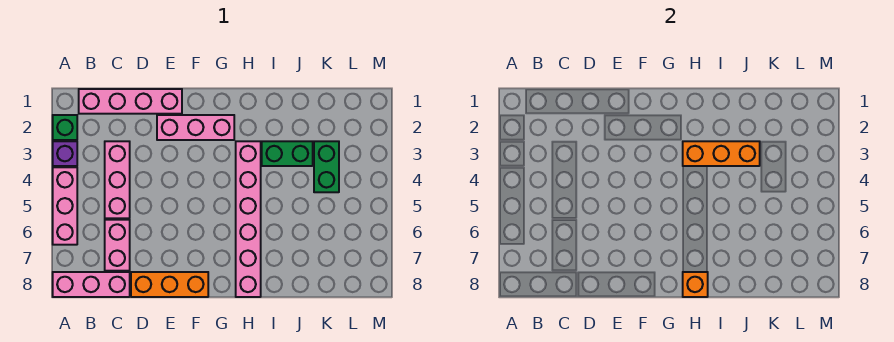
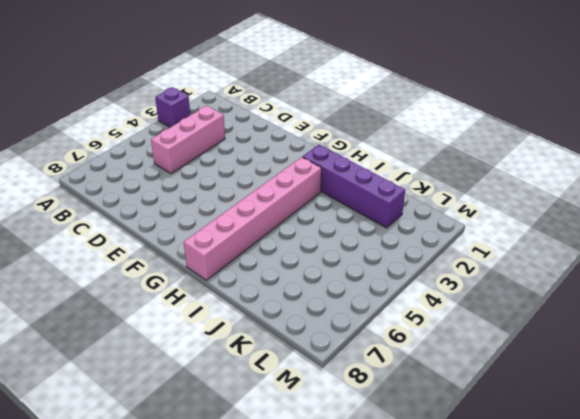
purple 1x4 brick [303,145,405,228] -> none
none -> green 1x1 brick [53,115,77,140]
none -> pink 1x3 brick [53,167,77,245]
none -> pink 1x3 brick [53,272,130,297]

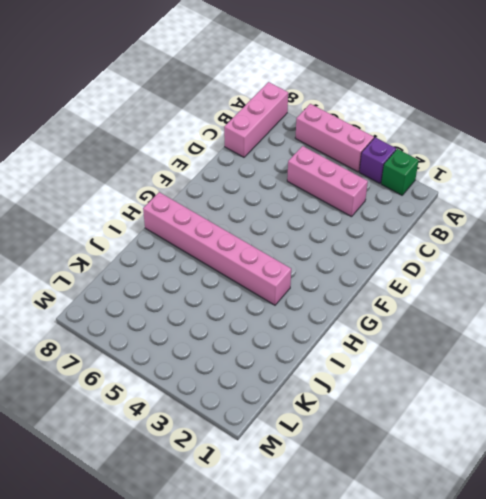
none -> pink 1x4 brick [79,89,182,114]
none -> pink 1x2 brick [105,220,130,271]
none -> orange 1x3 brick [131,272,208,297]

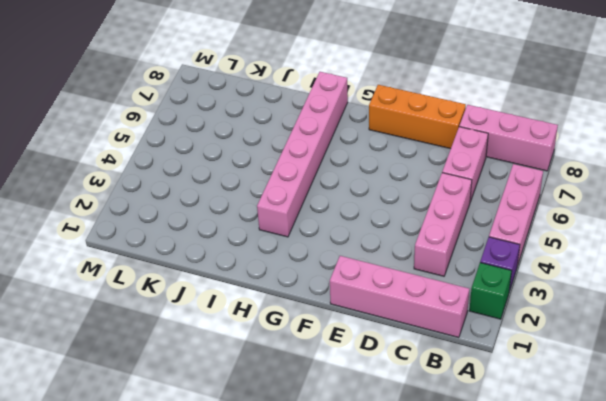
none -> pink 1x3 brick [157,115,234,140]
none -> green 1x2 brick [262,141,313,166]
none -> green 1x2 brick [314,141,339,192]

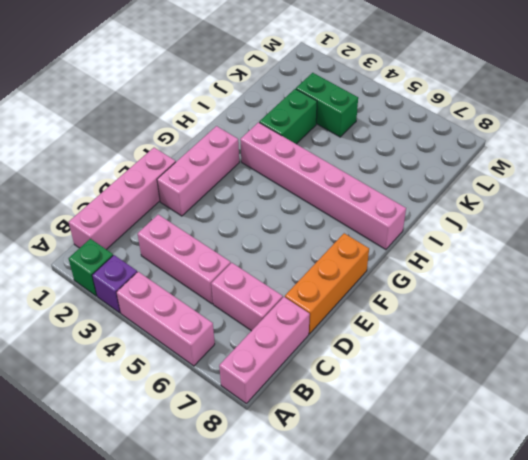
none -> orange 1x3 brick [683,141,760,166]
none -> orange 1x1 brick [683,272,708,297]

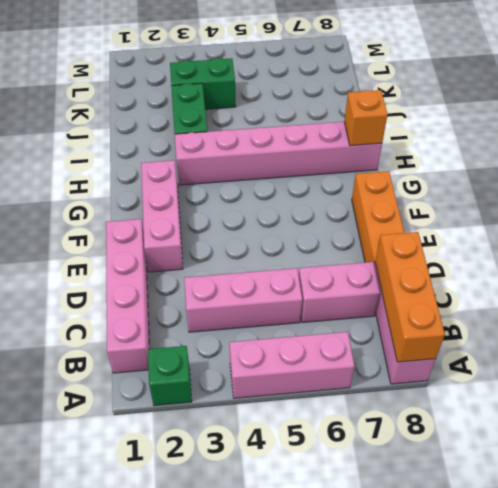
orange 1x3 brick [375,232,445,362] -> orange 1x3 brick moved to [683,141,760,166]
none -> purple 1x1 brick [53,141,77,166]

